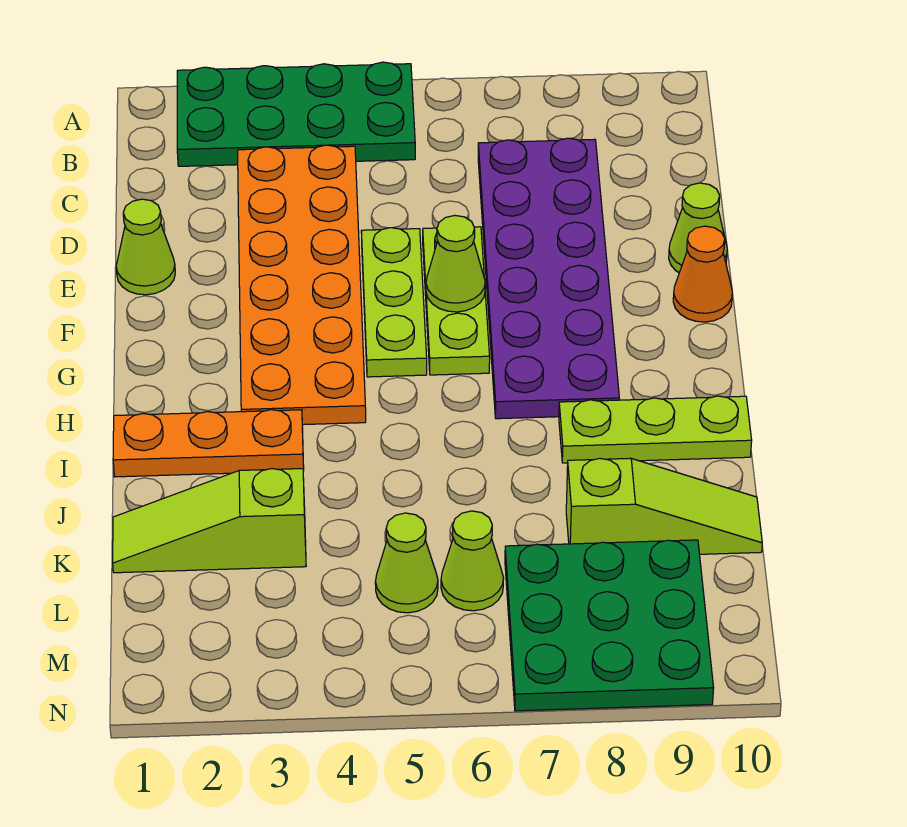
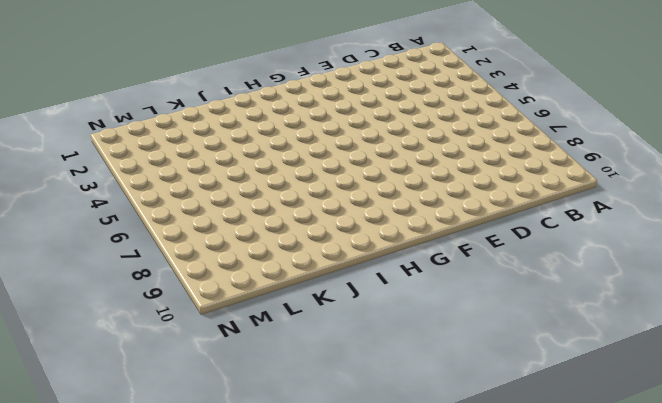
none -> green 2x4 plate [177,62,415,166]
none -> orange 2x6 plate [238,145,366,425]
none -> purple 2x6 plate [478,138,619,419]

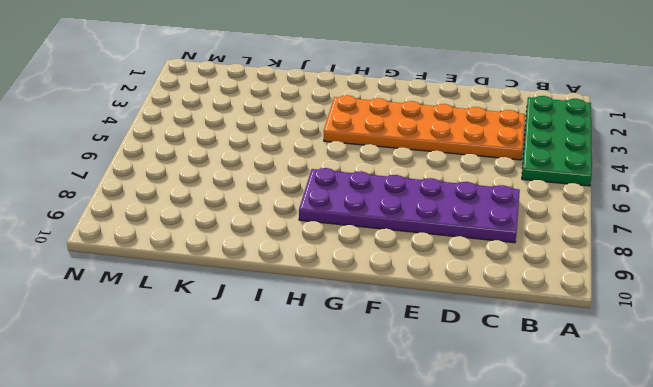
none -> lime 1x1 cone [116,199,175,295]
none -> lime 1x3 plate [361,228,427,377]
none -> lime 1x3 plate [423,227,490,375]

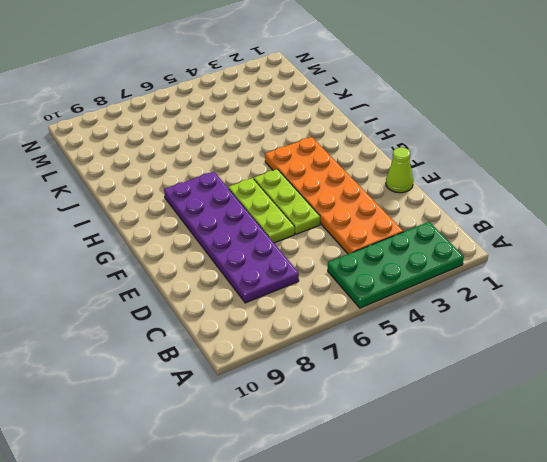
none -> lime 1x1 cone [669,183,727,273]
none -> orange 1x1 cone [673,226,732,322]
none -> orange 1x3 plate [113,410,304,477]

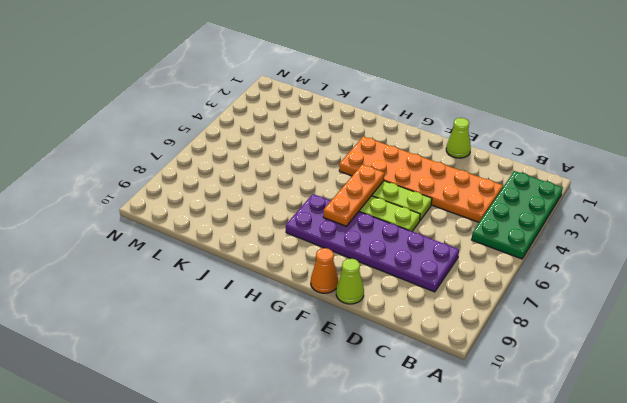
orange 1x3 plate [323,165,384,226] -> orange 1x3 plate moved to [113,410,304,477]
none -> lime 1x3 plate [559,396,752,463]
none -> lime 1x3 slope [113,469,306,573]
none -> lime 1x3 slope [566,458,762,554]

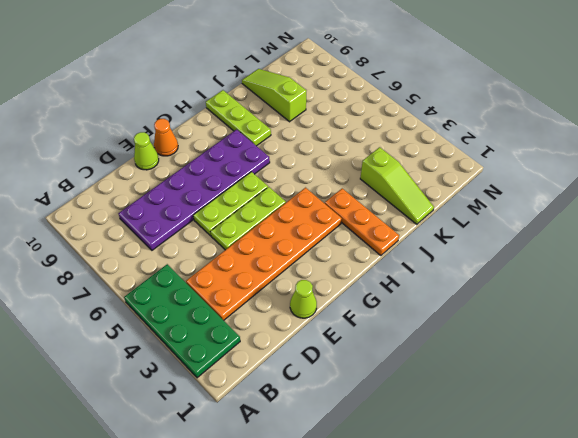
none -> lime 1x1 cone [375,513,438,613]
none -> lime 1x1 cone [441,511,504,611]
none -> green 3x3 plate [505,540,714,711]

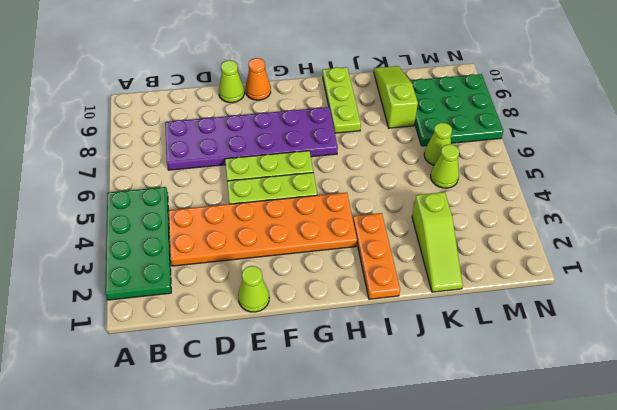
none -> lime 1x1 cone [426,216,485,312]

